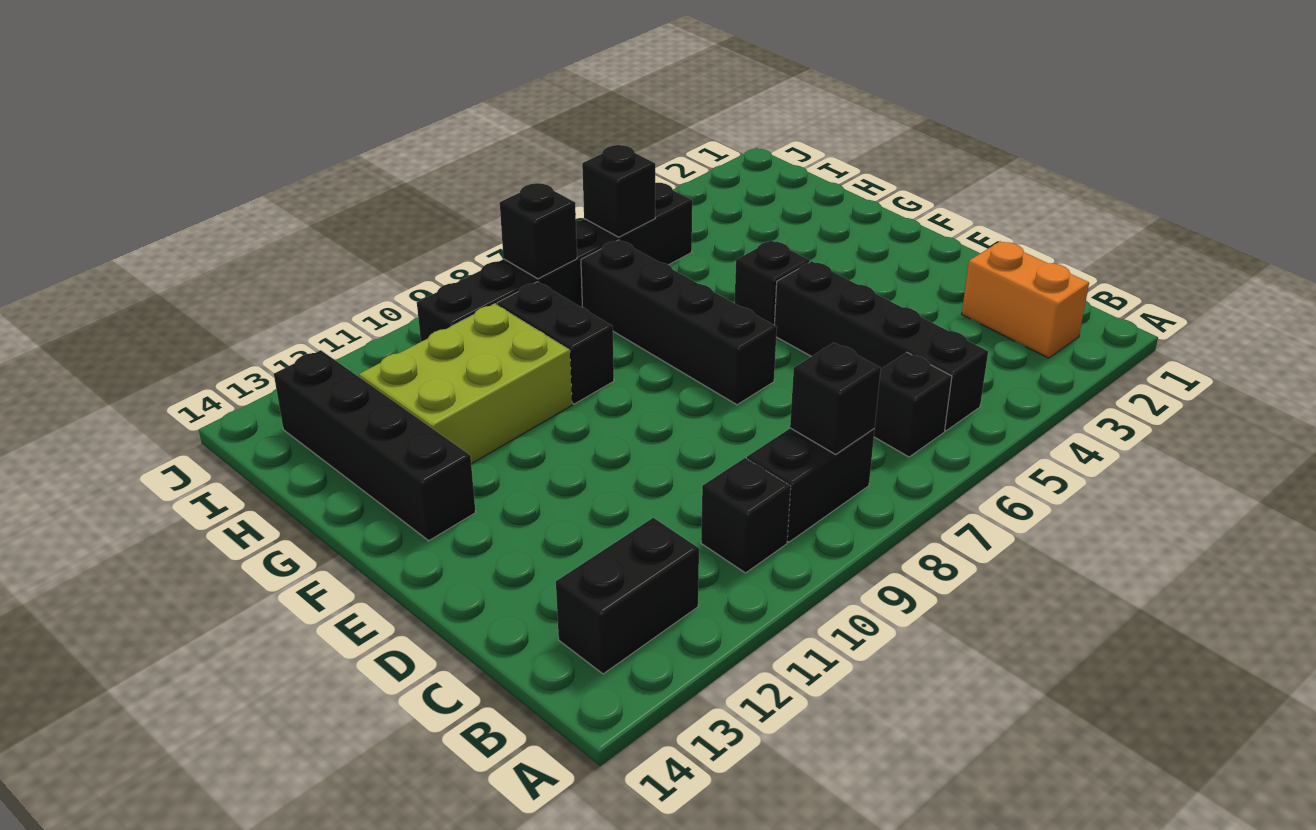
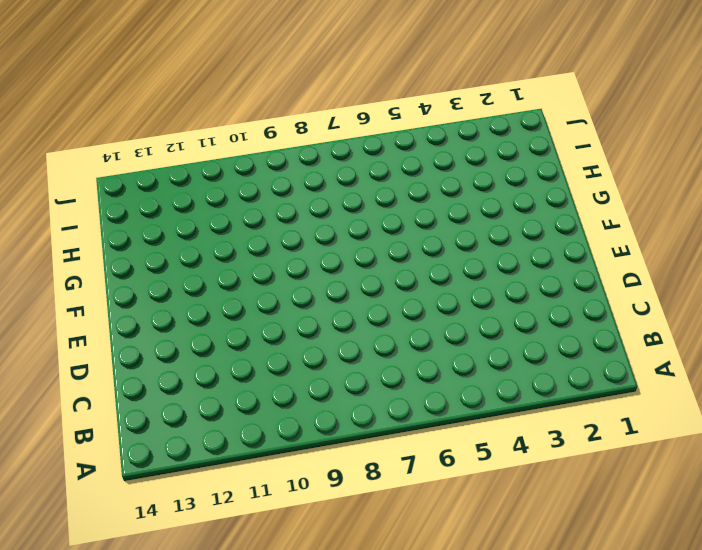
none -> orange 1x2 brick [962,241,1089,358]
none -> black 1x4 brick [774,261,988,431]
none -> black 1x1 brick [874,352,952,457]

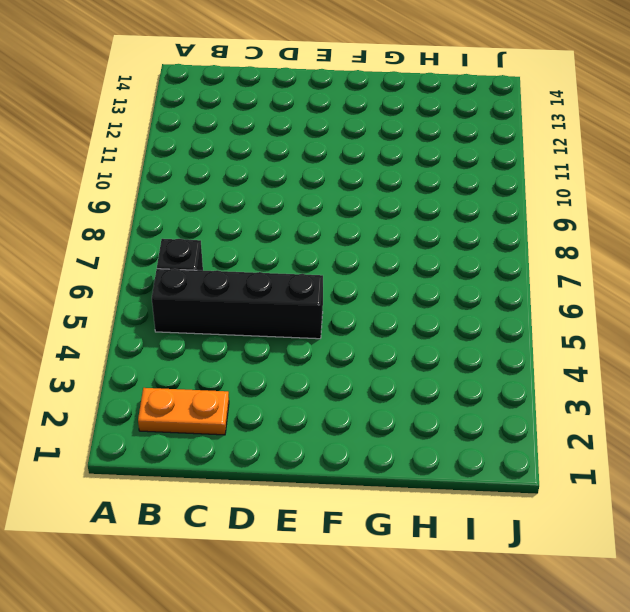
orange 1x2 plate [138,388,229,435] -> orange 1x2 brick [962,241,1089,358]
none -> black 1x2 brick [747,428,875,542]
none -> black 1x1 brick [701,458,791,573]
none -> black 1x2 brick [556,518,699,674]

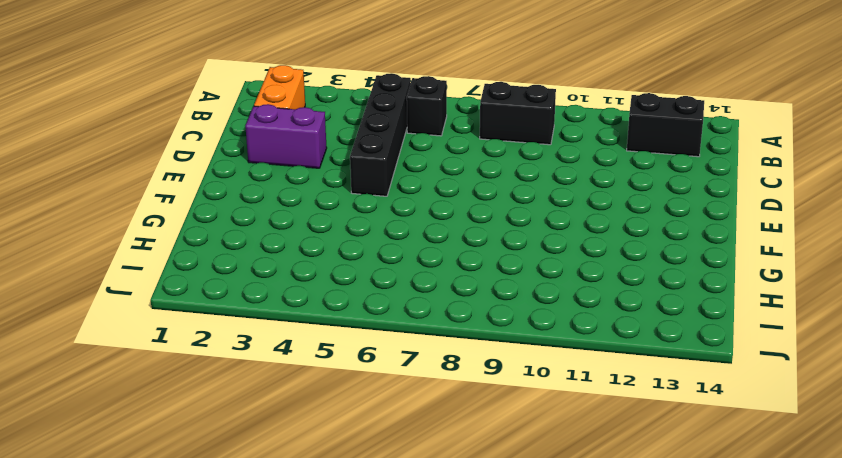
purple 1x2 brick [245,104,327,168] -> none
none -> black 1x1 brick [701,458,791,573]
none -> black 1x4 brick [581,240,777,405]
none -> black 1x1 brick [735,241,810,325]

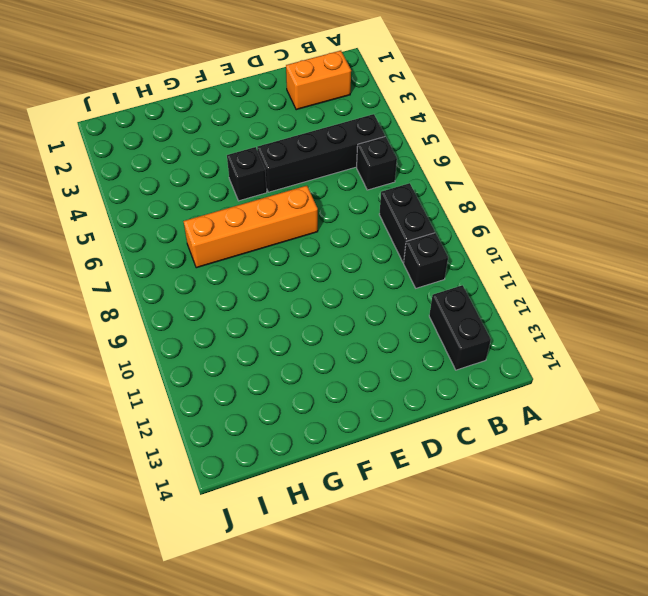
orange 1x4 brick [183,186,318,268] -> black 1x4 brick [581,240,777,405]
none -> black 1x4 brick [274,350,476,541]
none -> black 1x2 brick [497,282,614,404]
none -> lime 2x3 brick [359,304,572,464]

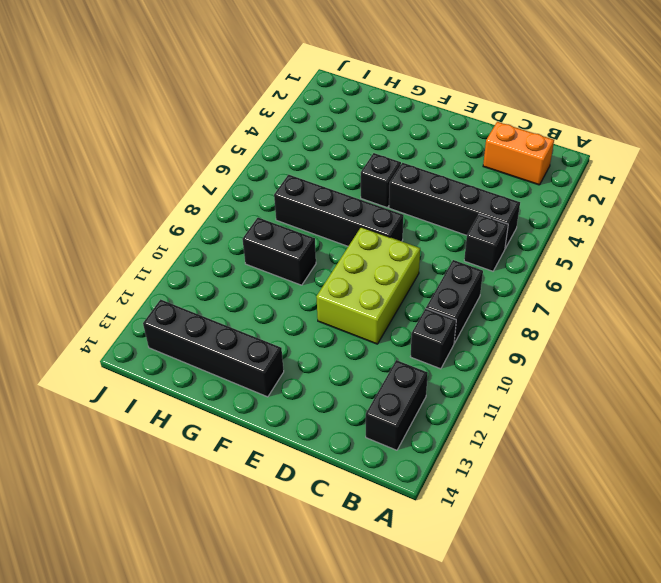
lime 2x3 brick [316,227,420,344] -> lime 2x3 brick moved to [359,304,572,464]
none -> black 1x6 brick [417,183,692,342]
none -> black 1x1 brick [790,343,881,454]
none -> black 1x1 brick [582,145,655,237]

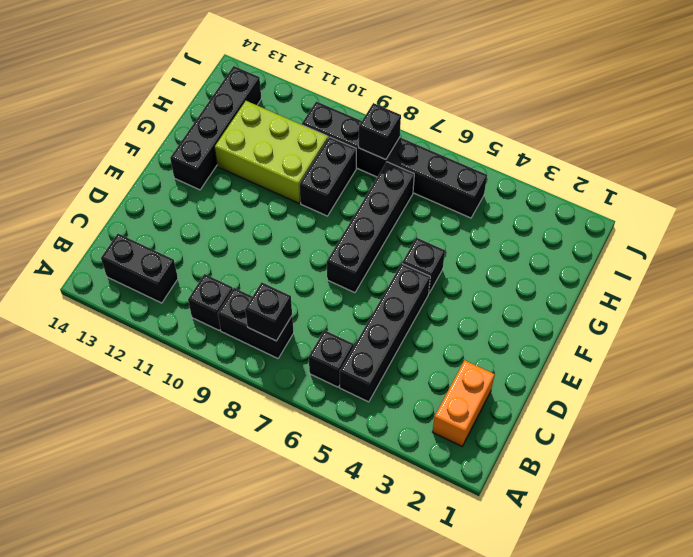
none -> black 1x1 brick [582,145,655,237]

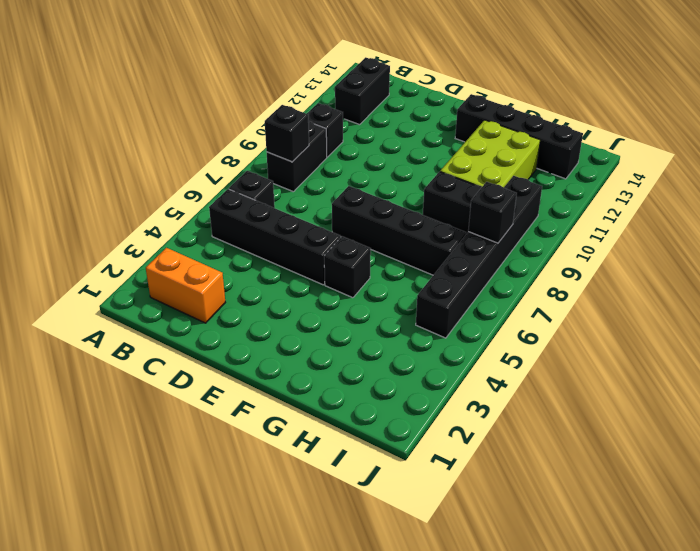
none -> black 1x1 brick [582,145,655,237]

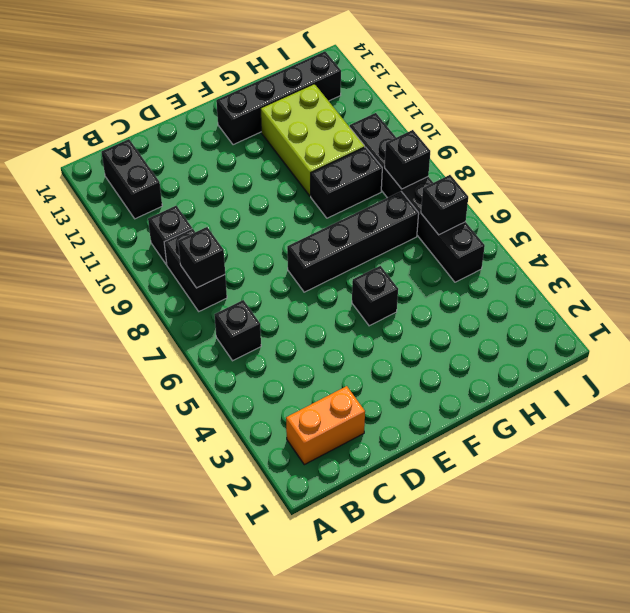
none -> black 1x4 brick [774,261,988,431]

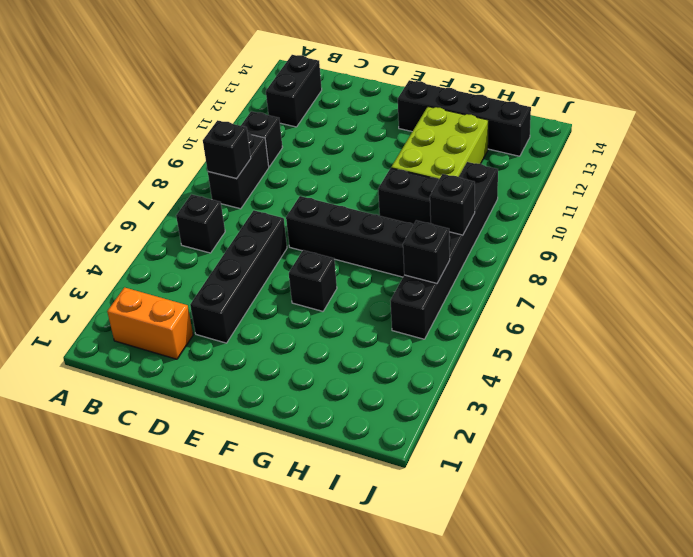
black 1x4 brick [190,210,287,343] -> black 1x4 brick turned to [774,261,988,431]

